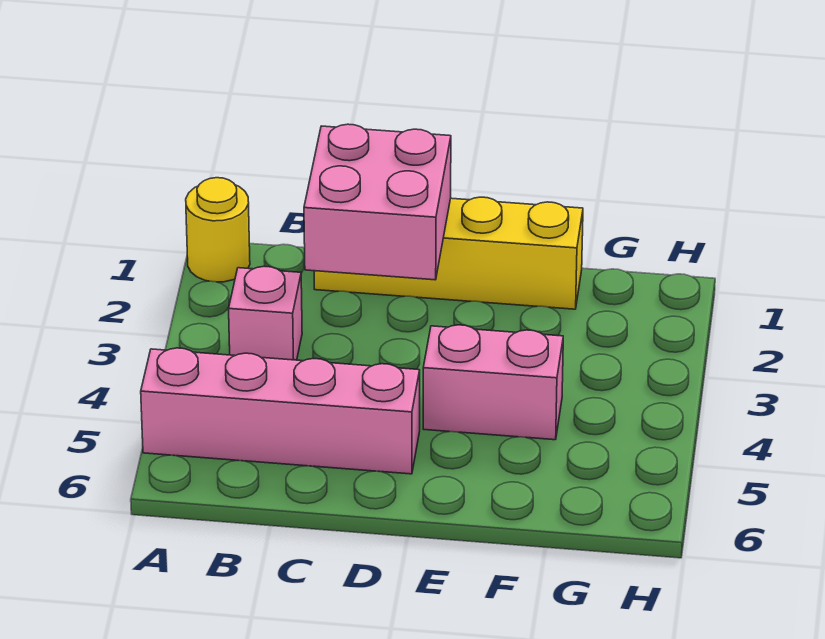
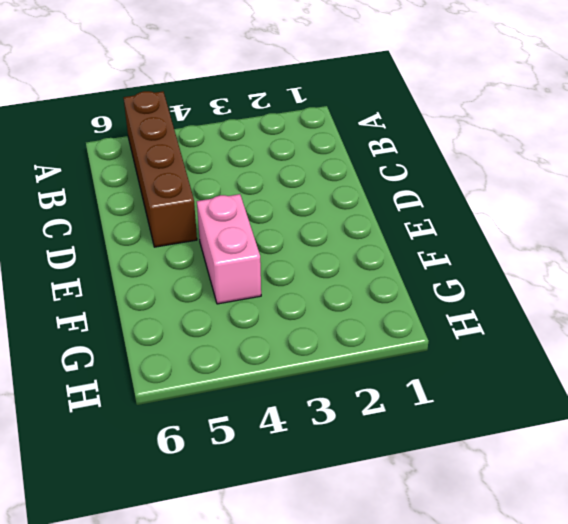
brown 1x4 brick [123,91,197,247] -> pink 1x4 brick [141,348,420,474]
none -> yellow 1x1 round brick [186,178,250,282]
none -> pink 1x1 brick [229,266,302,360]

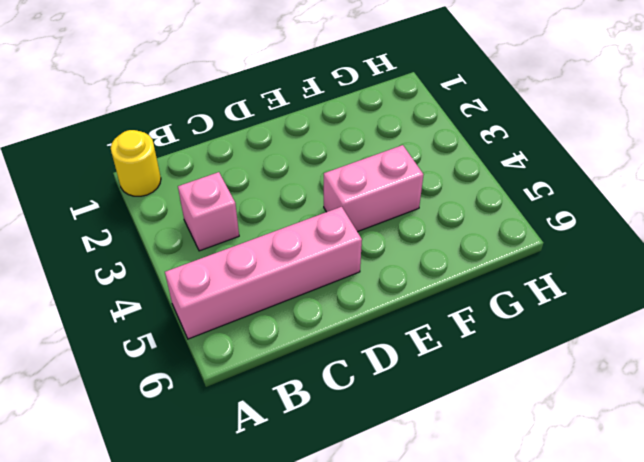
none -> yellow 1x4 brick [314,197,583,309]
none -> pink 2x2 brick [304,124,451,280]

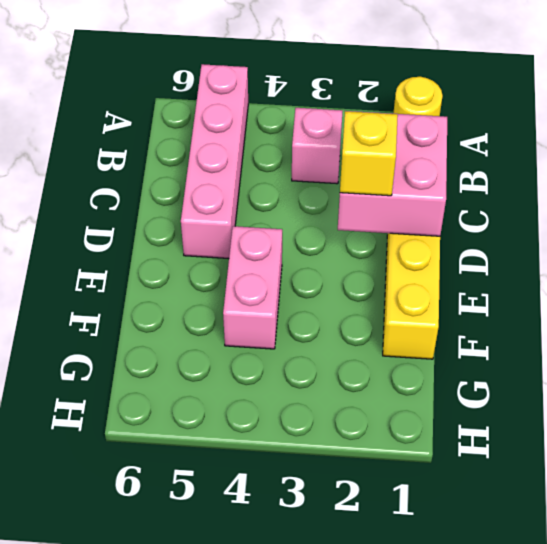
yellow 1x1 brick [340,111,398,196] -> none

